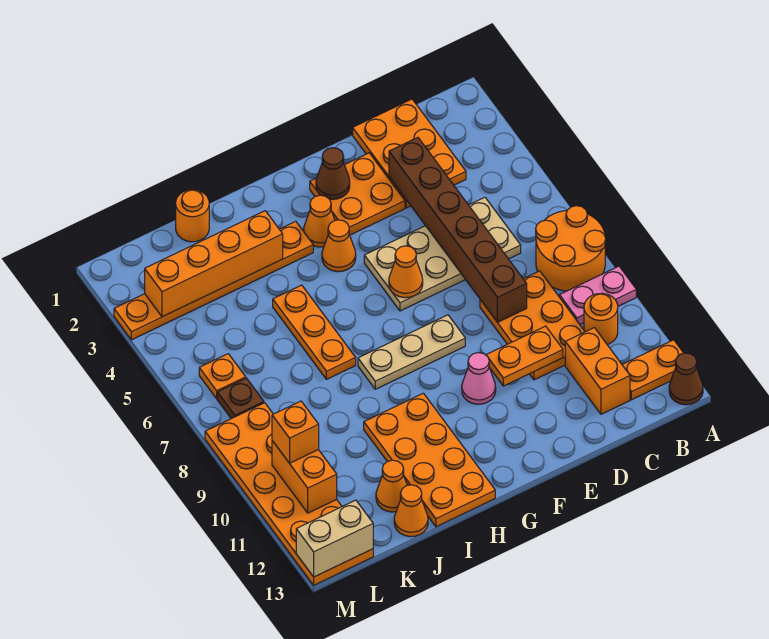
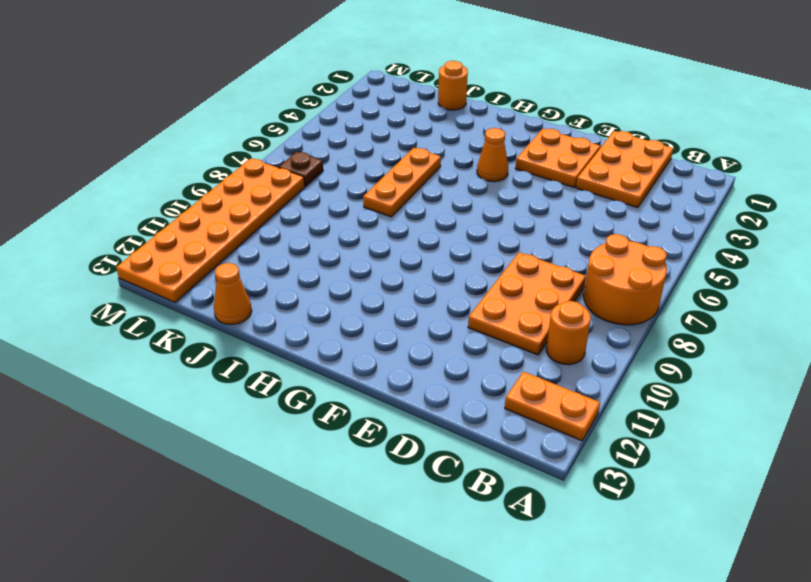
none -> pink 1x2 plate [559,266,636,324]
none -> brown 1x1 cone [669,353,703,405]
none -> tan 2x4 plate [364,197,521,311]
none -> orange 1x2 brick [565,328,630,414]

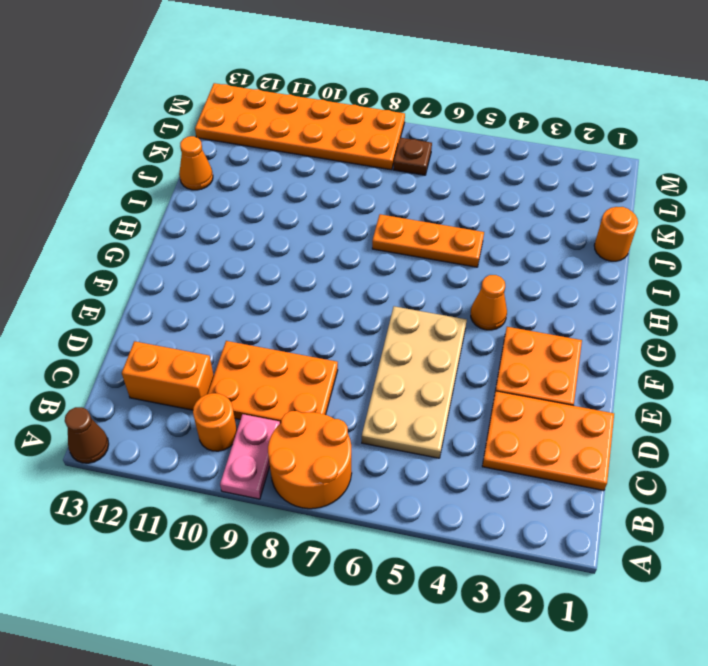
none -> orange 1x2 plate [622,340,684,400]
none -> tan 1x3 plate [358,315,465,389]
none -> pink 1x1 cone [462,353,496,404]
none -> orange 1x1 cone [304,195,335,247]

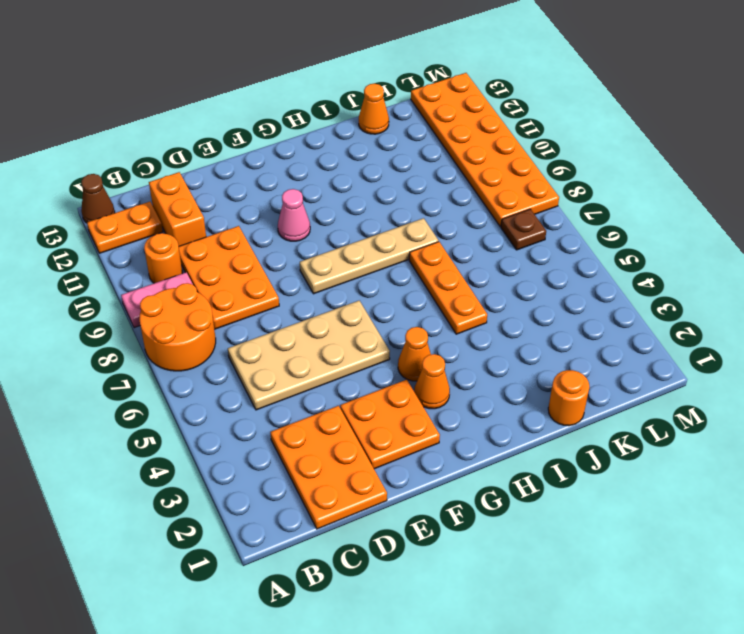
tan 1x4 plate [300,218,438,294] -> tan 1x3 plate [358,315,465,389]
none -> orange 1x6 plate [114,221,313,340]
none -> orange 2x4 plate [364,393,495,527]
none -> orange 1x1 cone [376,460,407,512]
none -> orange 1x1 plate [199,354,246,399]

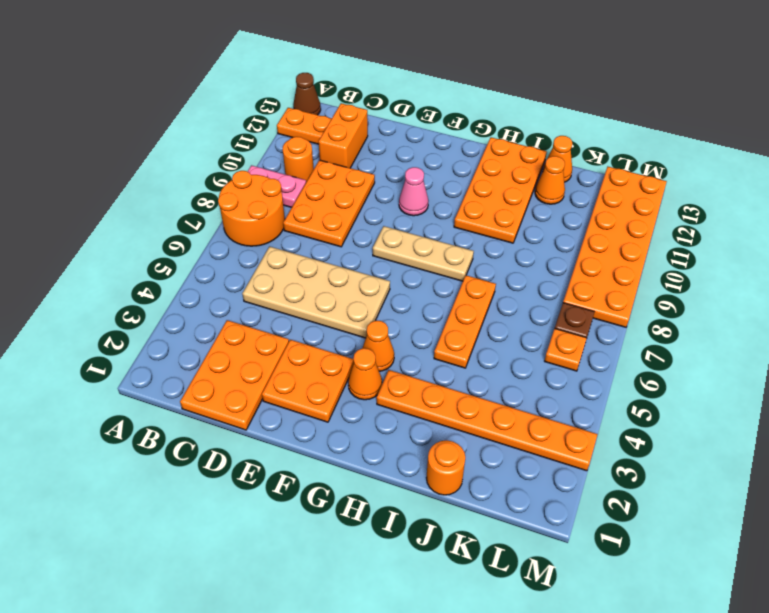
none -> brown 1x6 brick [389,138,527,322]
none -> orange 1x2 plate [486,326,563,386]
none -> brown 1x1 cone [316,148,350,199]
none -> orange 1x1 cone [389,246,423,298]

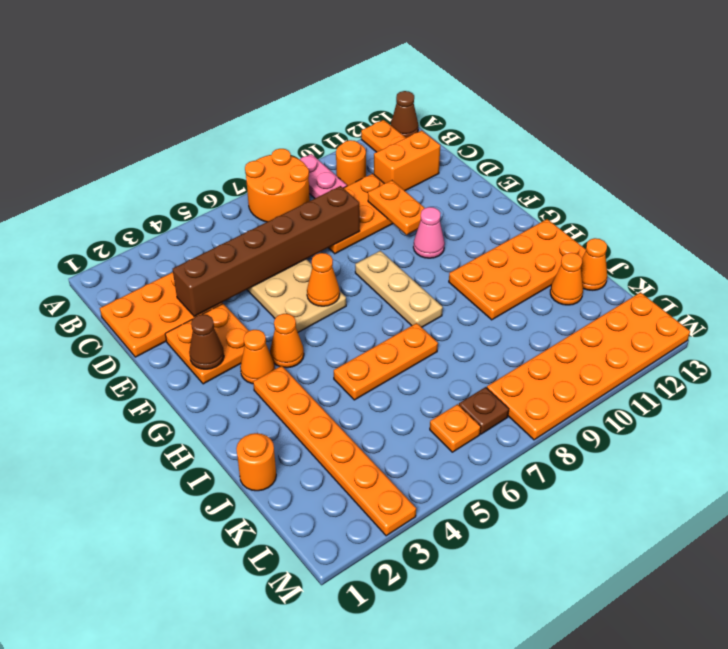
none -> orange 1x4 brick [145,211,283,317]
none -> orange 1x2 brick [272,441,337,513]
none -> tan 1x2 brick [296,500,373,577]
none -> orange 1x1 brick [272,401,319,463]

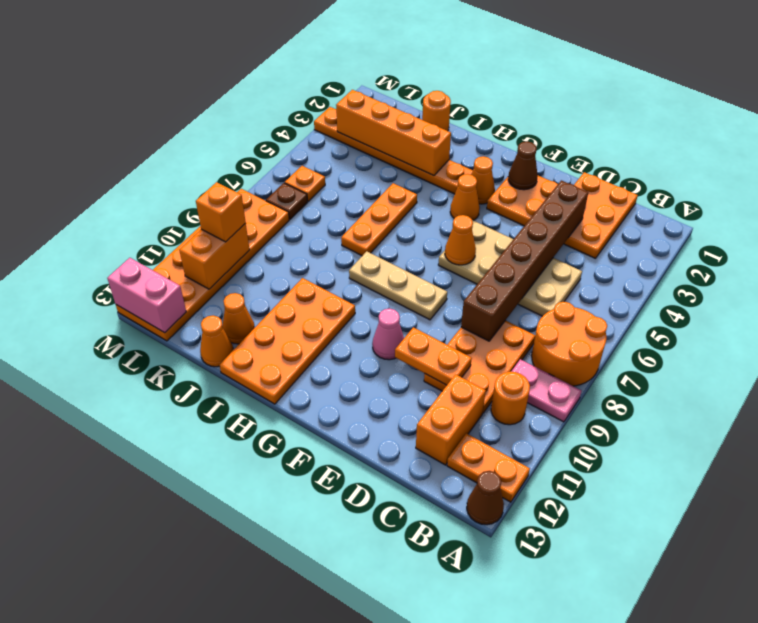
pink 1x2 brick [107,258,186,333] -> tan 1x2 brick [296,500,373,577]

